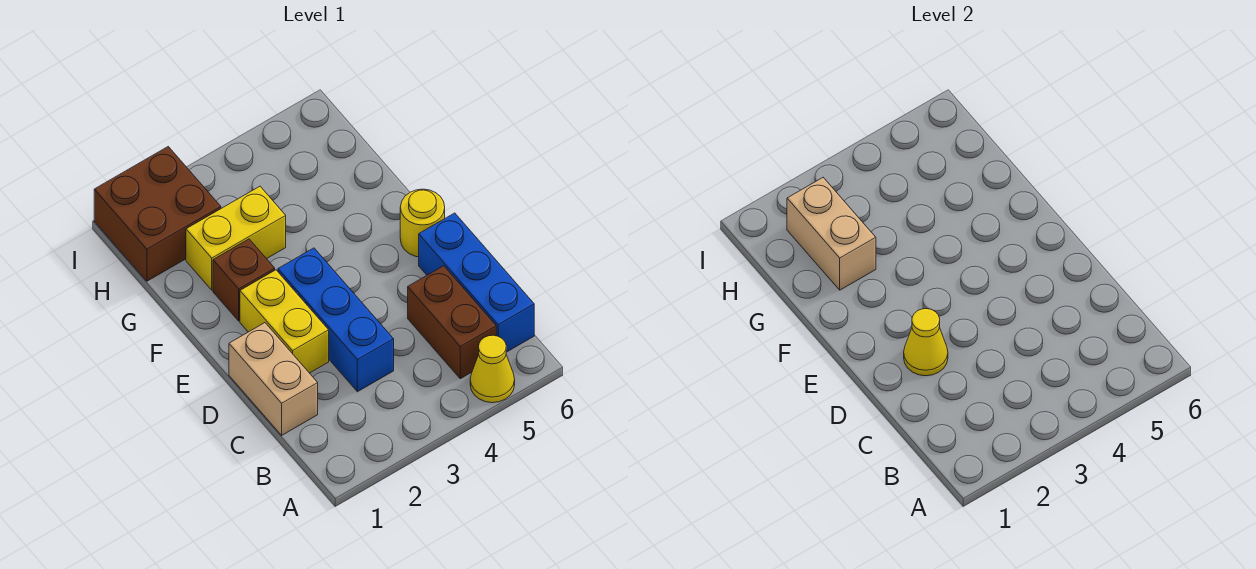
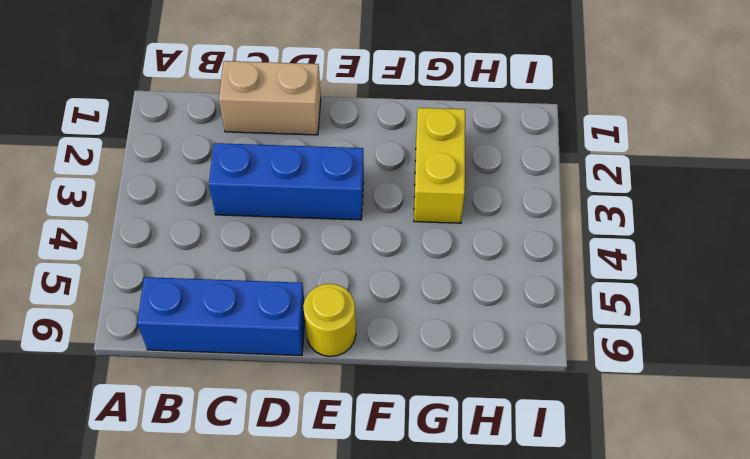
none -> yellow 1x1 cone [470,335,515,403]
none -> brown 1x2 brick [408,266,496,379]
none -> yellow 1x2 brick [240,270,329,373]

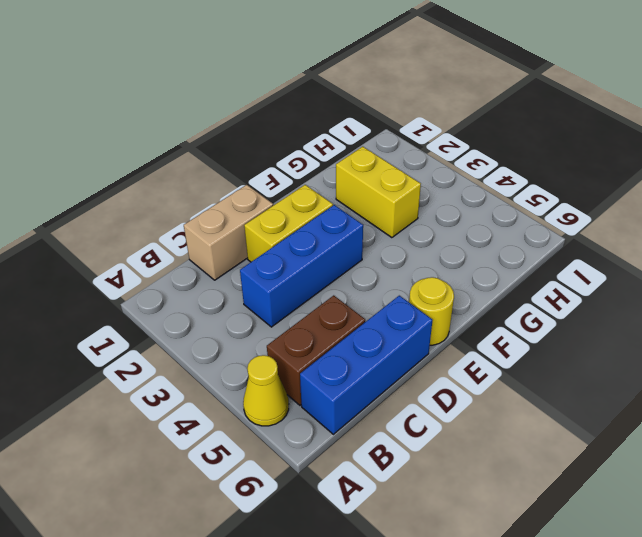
none -> brown 1x1 brick [213,239,275,321]
none -> brown 2x2 brick [94,147,221,281]
none -> yellow 1x1 cone [904,309,948,376]

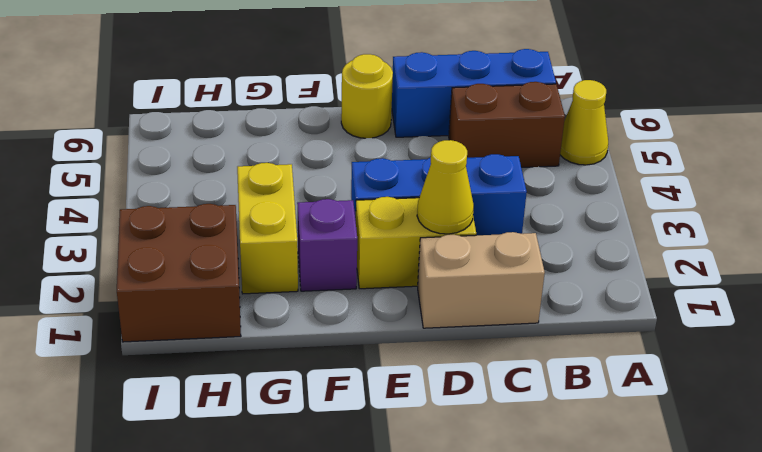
purple 1x1 brick [297,199,357,291] -> brown 1x1 brick [213,239,275,321]
none -> tan 1x2 brick [787,178,876,290]

